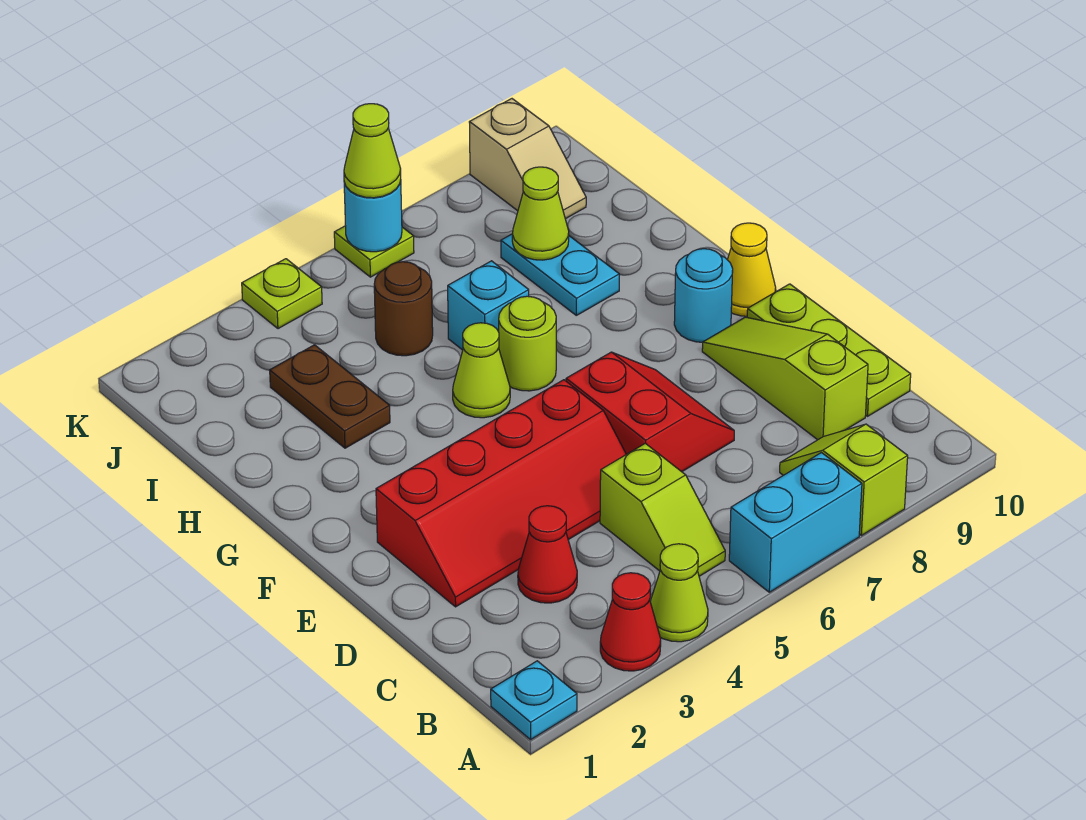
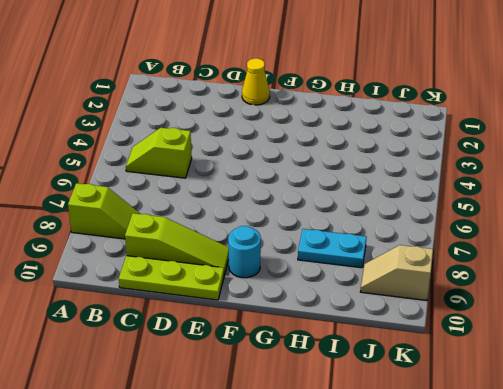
yellow 1x1 cone [242,58,270,105] -> yellow 1x1 cone moved to [727,223,776,316]
none -> cyan 1x1 plate [491,661,577,740]
none -> red 1x1 cone [600,573,661,671]
none -> lime 1x1 cone [650,544,708,642]

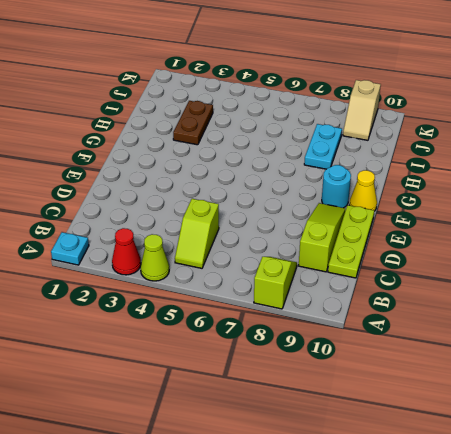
none -> cyan 1x2 brick [729,453,862,592]
none -> red 1x1 cone [518,506,577,603]
none -> red 2x4 slope [376,380,626,607]

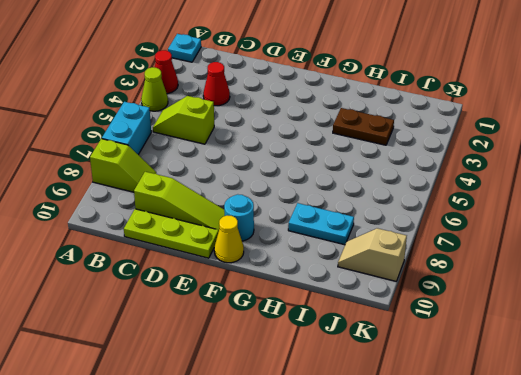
none -> red 2x4 slope [376,380,626,607]
none -> red 2x2 slope [566,352,734,472]
none -> lime 1x1 cone [453,323,510,418]

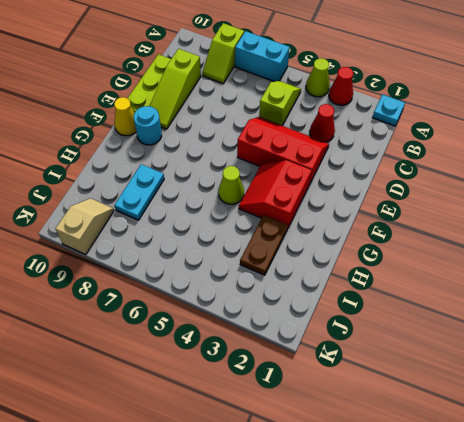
red 2x3 slope [237,117,329,185] -> red 2x4 slope [376,380,626,607]
red 2x2 slope [239,160,312,228] -> red 2x2 slope moved to [566,352,734,472]
none -> lime 1x1 round brick [499,296,556,391]
none -> cyan 1x1 brick [448,261,529,350]
none -> brown 1x1 round brick [374,262,433,356]

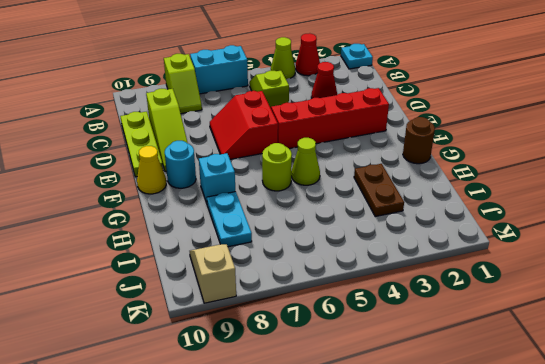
brown 1x1 round brick [403,117,435,164] -> brown 1x1 round brick moved to [374,262,433,356]
cyan 1x1 brick [199,153,235,203] -> cyan 1x1 brick moved to [448,261,529,350]
none -> lime 1x1 plate [242,259,322,329]
none -> lime 1x1 plate [334,226,414,277]
none -> lime 1x1 cone [512,167,569,260]

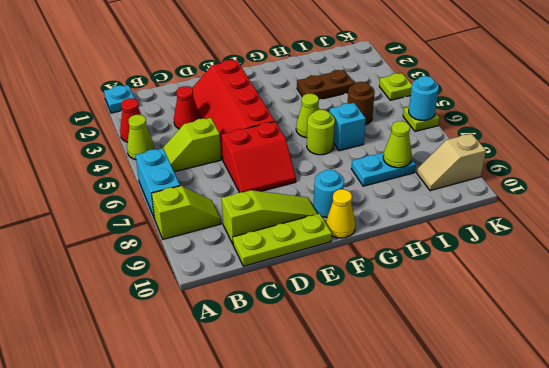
none -> lime 1x1 cone [344,104,401,198]

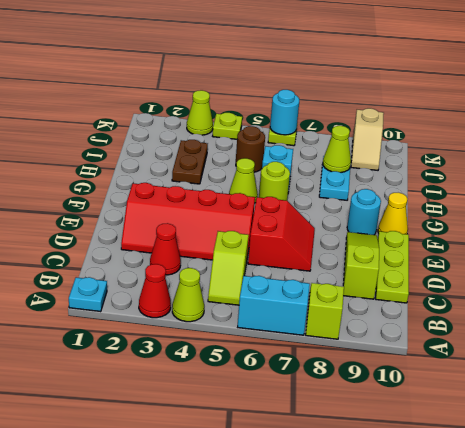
lime 1x1 cone [187,90,213,135] -> lime 1x1 cone moved to [344,104,401,198]

